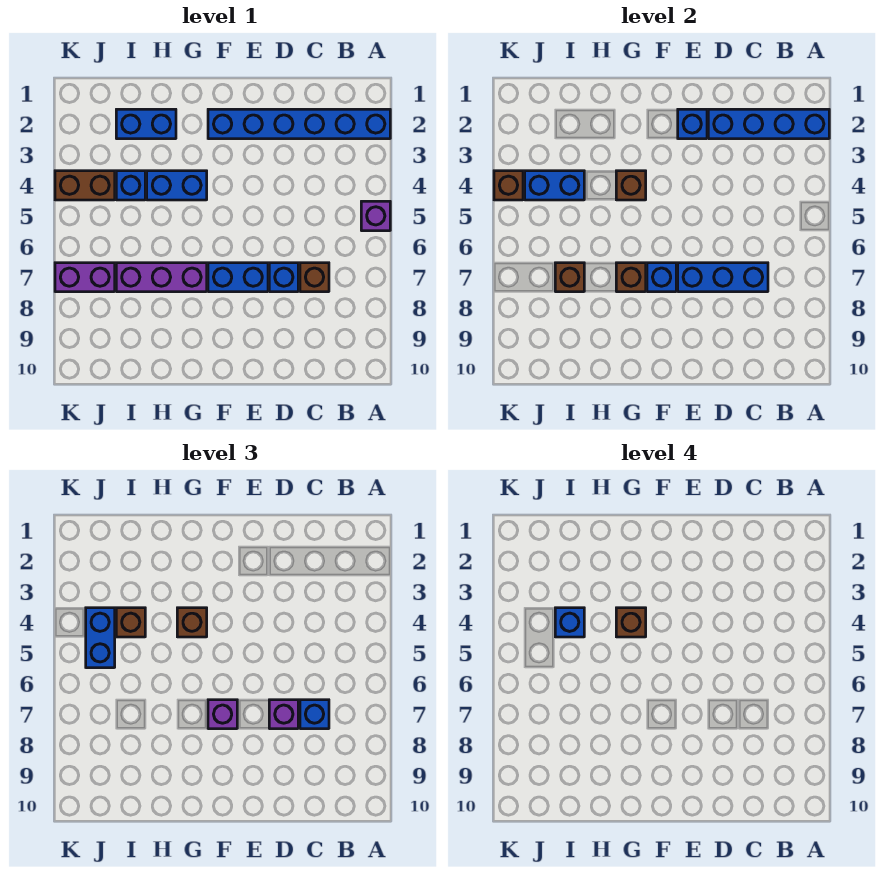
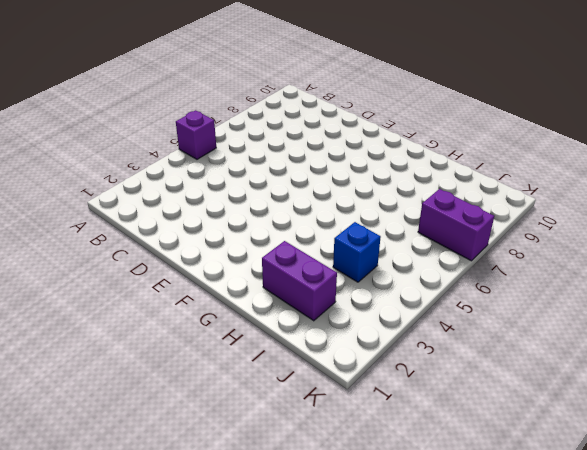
purple 1x2 brick [262,241,337,321] -> blue 1x2 brick [116,109,176,139]
none -> blue 1x6 brick [208,109,390,139]
none -> brown 1x1 brick [300,263,329,292]
none -> blue 1x1 brick [269,263,298,292]

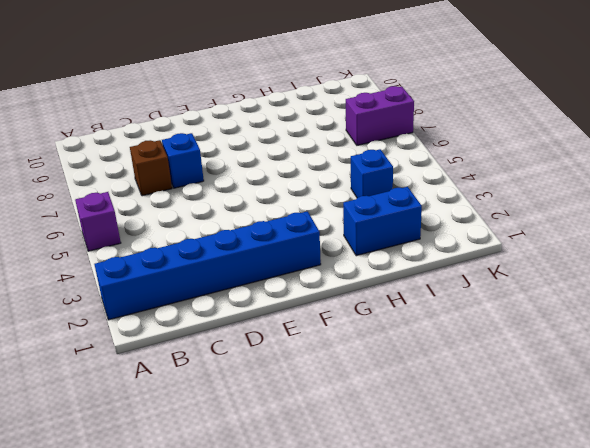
none -> blue 1x2 brick [208,263,268,292]
none -> blue 1x2 brick [147,171,207,200]
none -> purple 1x3 brick [116,263,207,292]

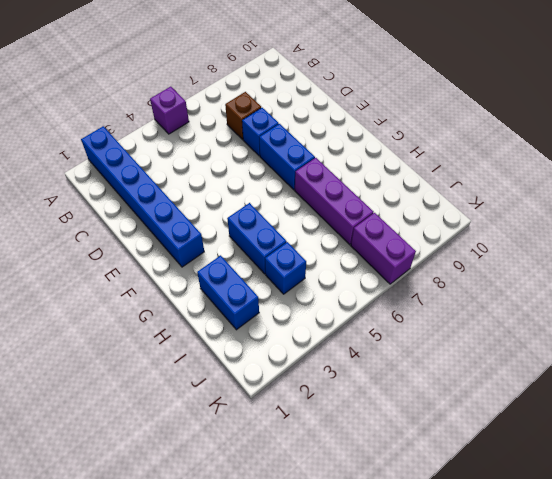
none -> brown 1x2 brick [55,171,115,200]
none -> blue 1x4 brick [708,109,829,139]
none -> blue 1x3 brick [678,263,768,292]

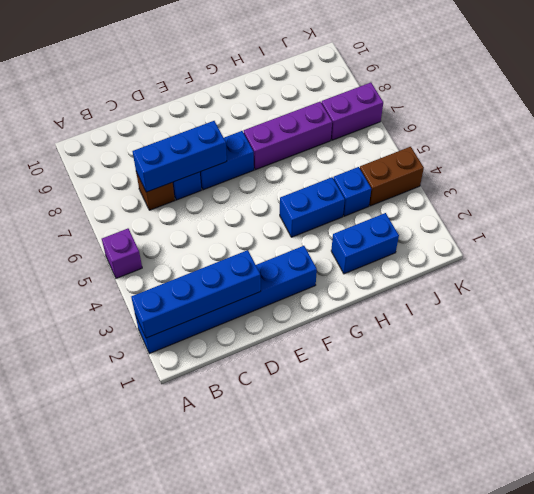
none -> blue 1x1 brick [678,109,707,139]
none -> blue 1x1 brick [647,263,676,292]
none -> brown 1x1 brick [616,171,646,200]

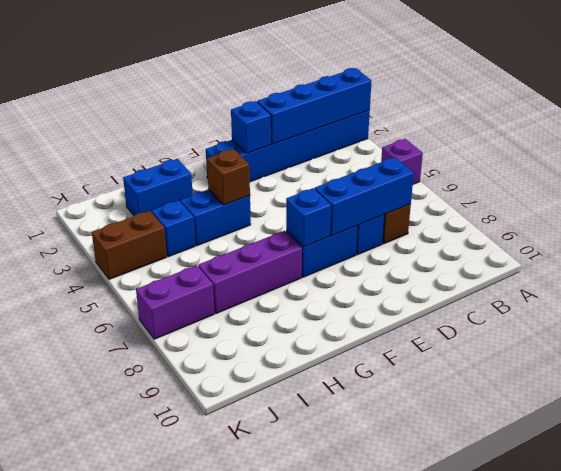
none -> brown 1x1 brick [616,263,646,292]
none -> blue 1x2 brick [525,171,584,200]
none -> brown 1x1 brick [555,263,584,292]

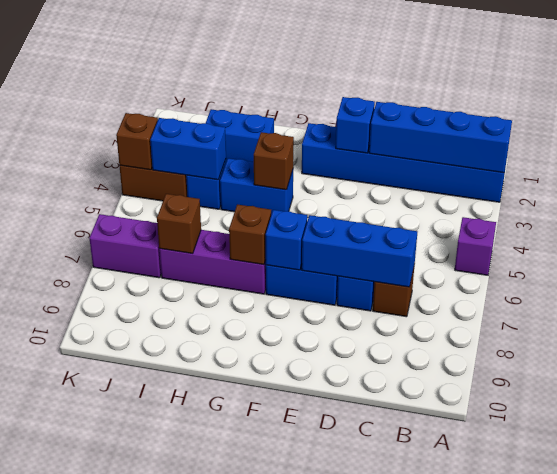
none -> blue 1x1 brick [300,700,329,729]
none -> purple 1x1 brick [269,700,298,729]
none -> purple 1x1 brick [208,700,237,729]

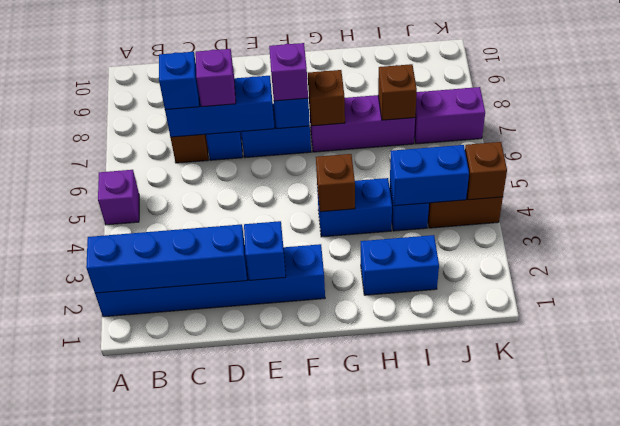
none -> brown 1x1 brick [177,608,207,637]
none -> brown 1x1 brick [116,608,145,637]
none -> blue 1x2 brick [86,608,115,668]

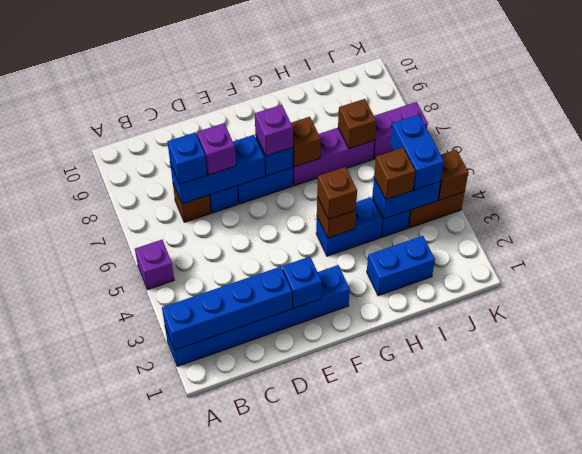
none -> brown 1x1 brick [616,608,646,637]
none -> blue 1x1 brick [555,608,584,637]

